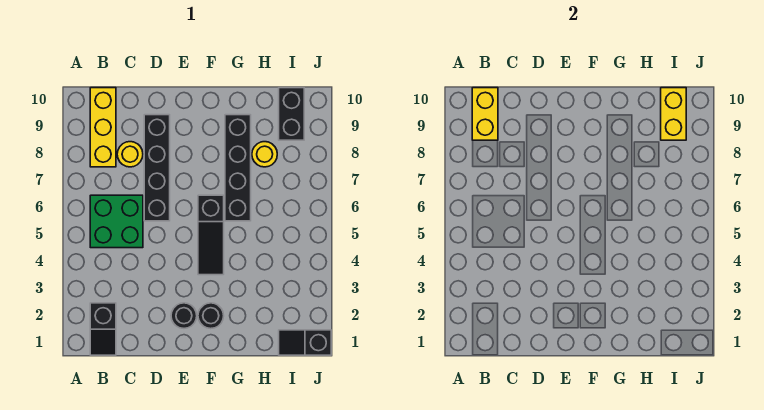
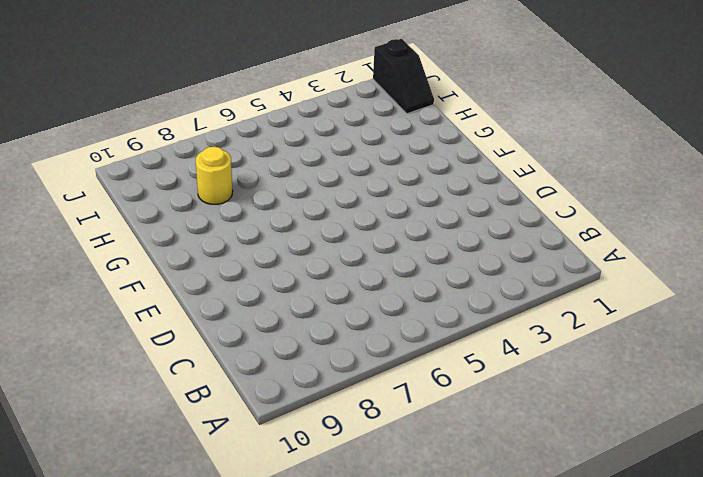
none -> black 1x2 slope [90,303,116,355]
none -> green 2x2 brick [90,195,143,248]
none -> yellow 1x3 brick [90,88,116,167]

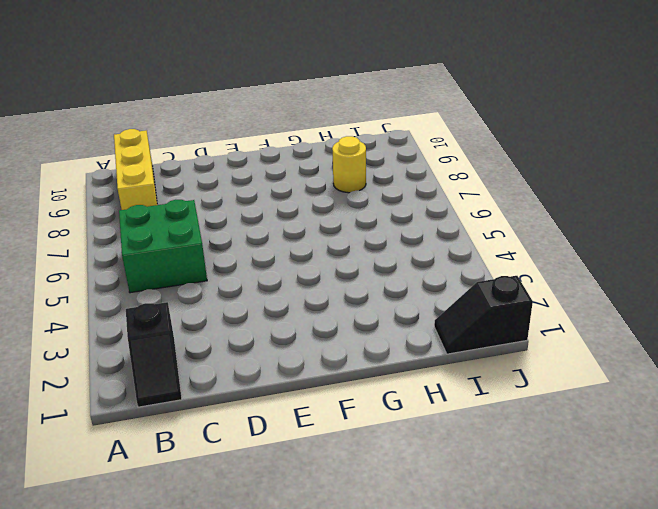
none -> yellow 1x1 round brick [117,142,143,167]
none -> black 1x4 brick [144,115,170,221]
none -> black 1x1 round brick [171,303,197,328]

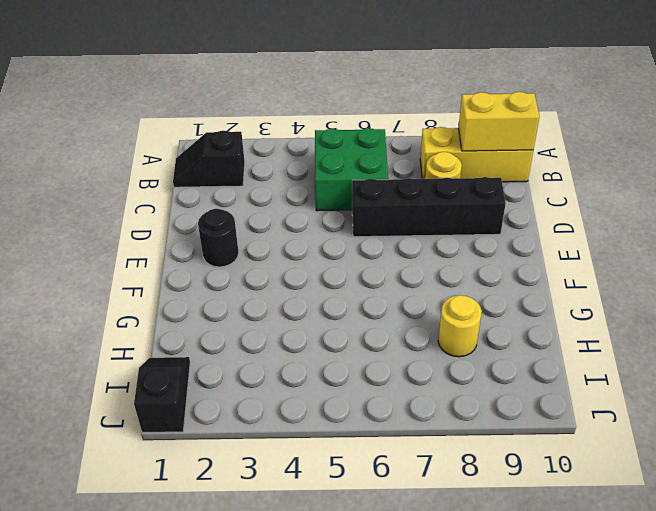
none -> black 1x1 round brick [198,303,224,329]
none -> black 1x3 slope [198,195,224,275]
none -> black 1x4 brick [225,115,251,221]

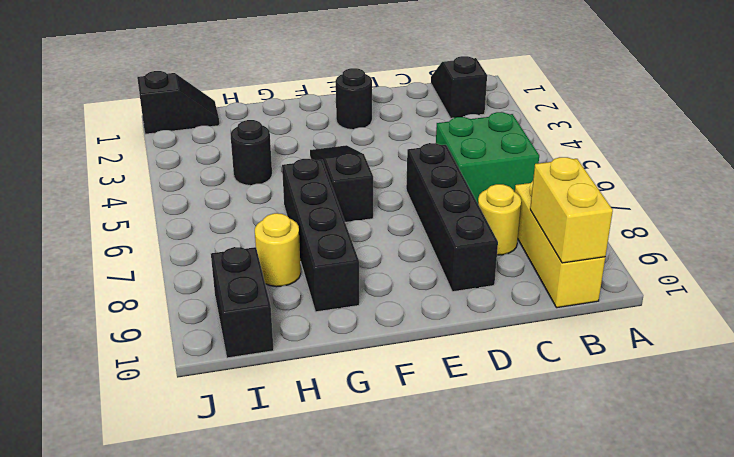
black 1x1 round brick [231,120,272,186] -> black 1x1 round brick moved to [198,303,224,329]
none -> yellow 1x2 brick [661,88,686,140]

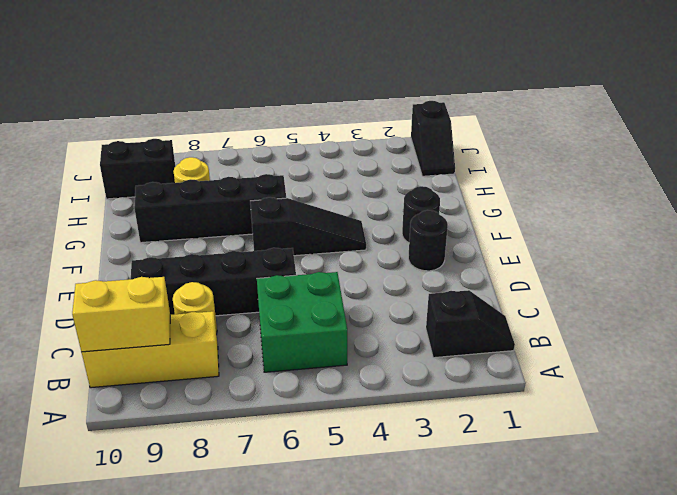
none -> yellow 1x2 brick [661,88,686,140]

